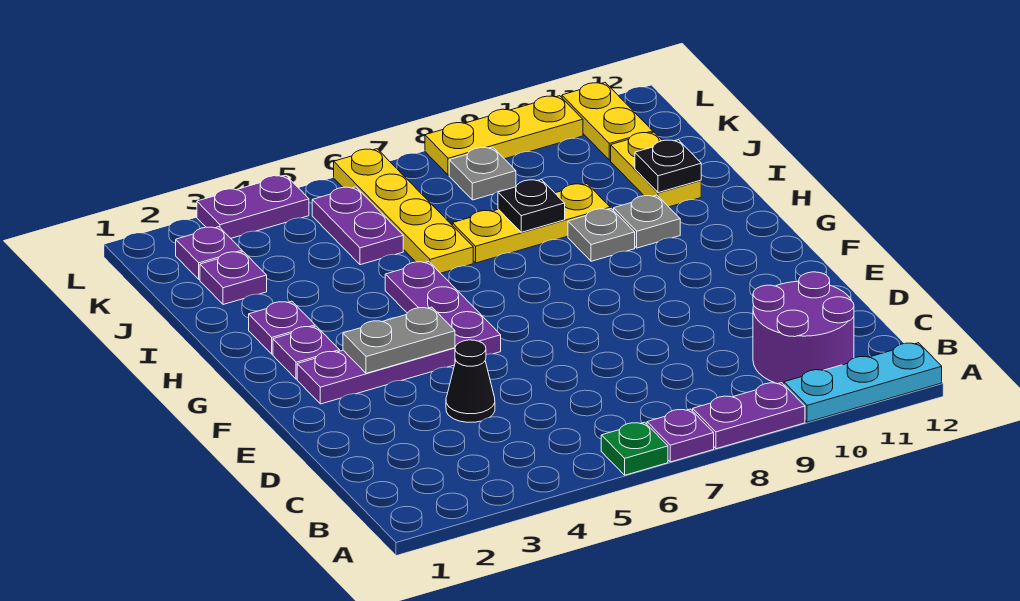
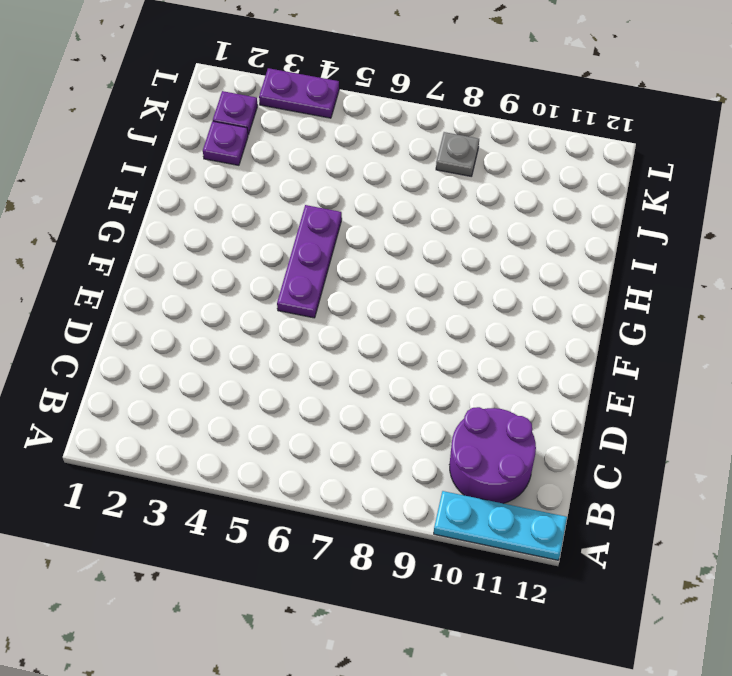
none -> green 1x1 plate [601,422,668,475]
none -> purple 1x1 plate [647,409,714,462]
none -> purple 1x2 plate [693,383,805,449]

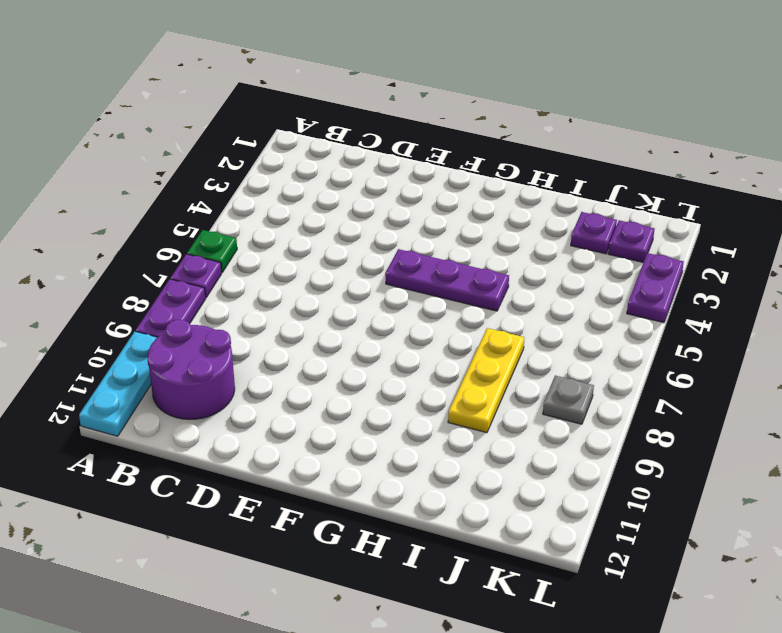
none -> black 1x1 cone [446,340,495,422]
none -> purple 1x3 plate [297,348,455,404]
none -> purple 1x1 plate [273,326,340,379]

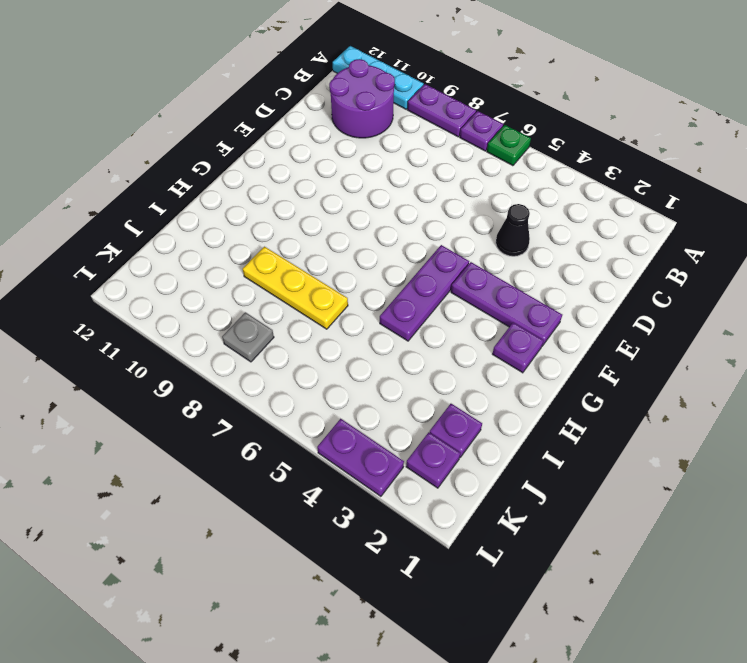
none -> purple 1x1 plate [249,301,315,354]
none -> grey 1x1 plate [568,208,635,261]
none -> grey 1x1 plate [614,195,680,248]

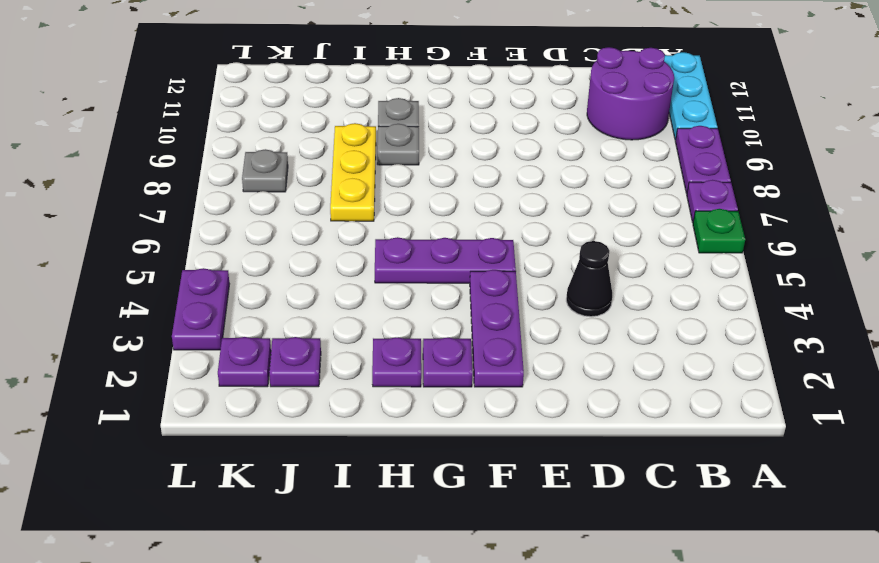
none -> yellow 1x4 plate [334,149,473,273]
none -> yellow 1x2 plate [611,132,701,207]
none -> purple 1x2 plate [312,187,403,265]

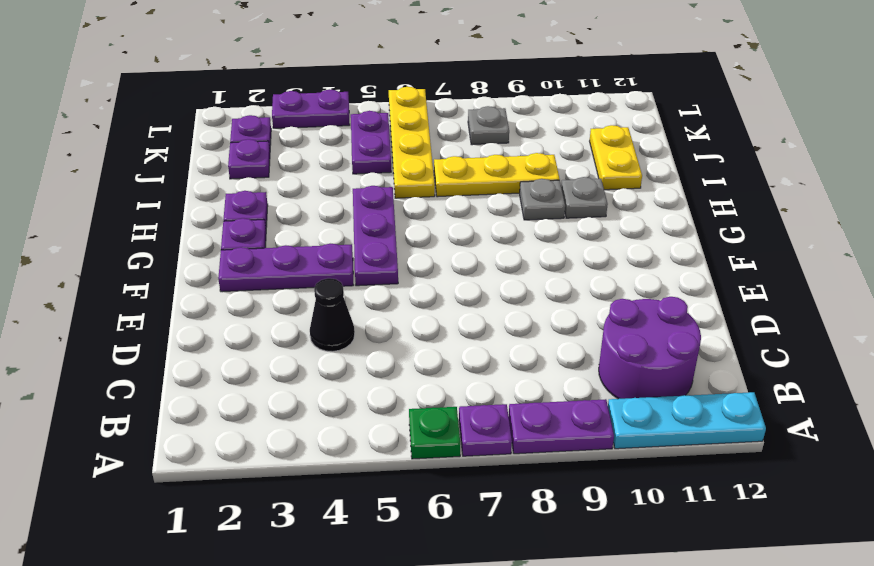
none -> yellow 1x2 plate [562,83,653,160]
none -> yellow 1x3 plate [425,96,583,175]
none -> grey 1x2 plate [343,307,455,373]

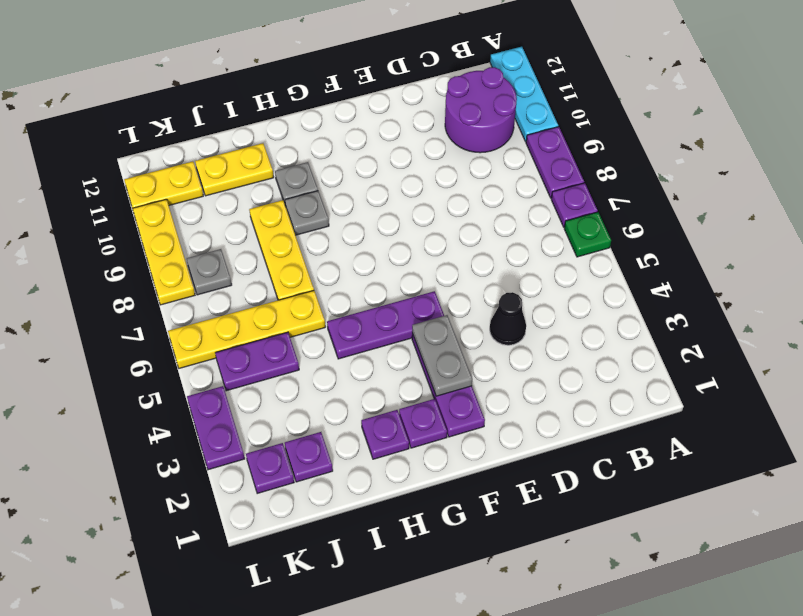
none -> black 1x1 plate [498,179,565,232]
none -> black 1x1 plate [635,140,701,193]

